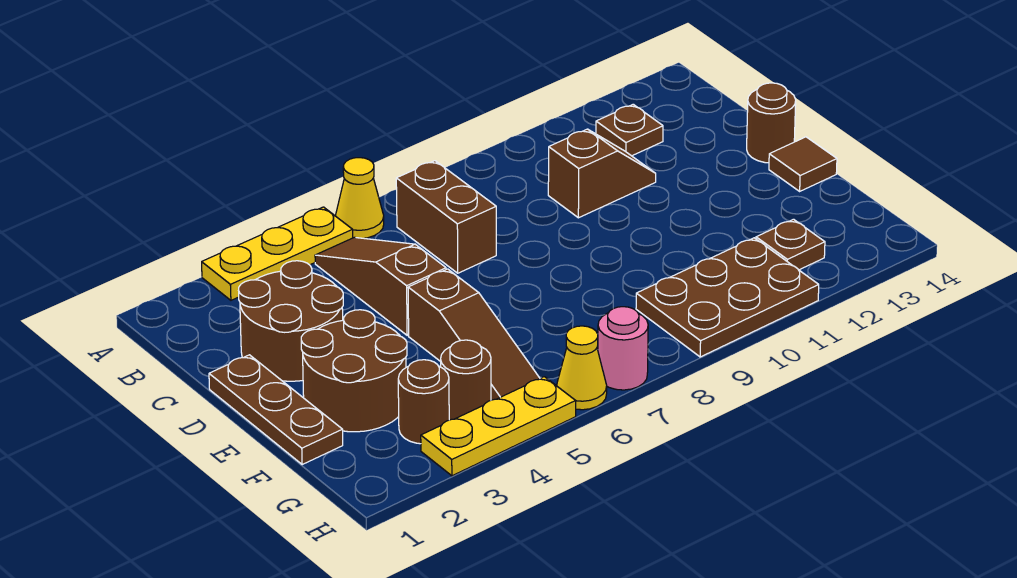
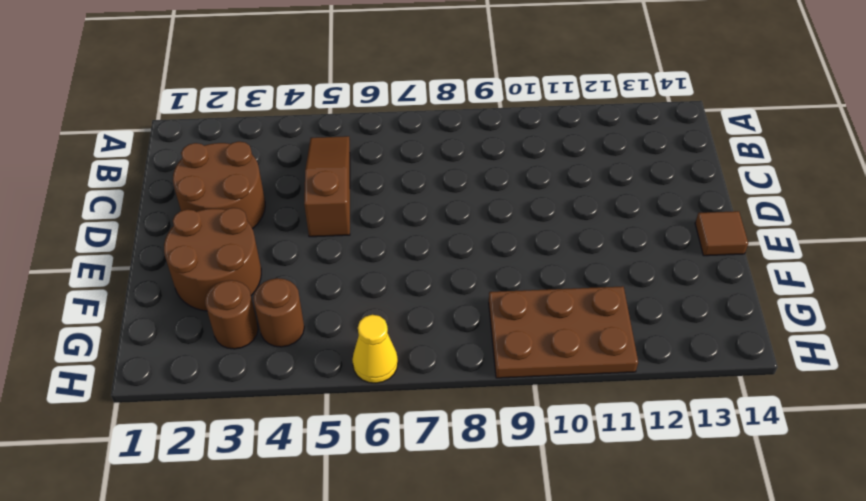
none -> yellow 1x3 plate [202,207,353,300]
none -> yellow 1x1 cone [336,158,384,238]
none -> brown 1x2 brick [396,161,496,273]

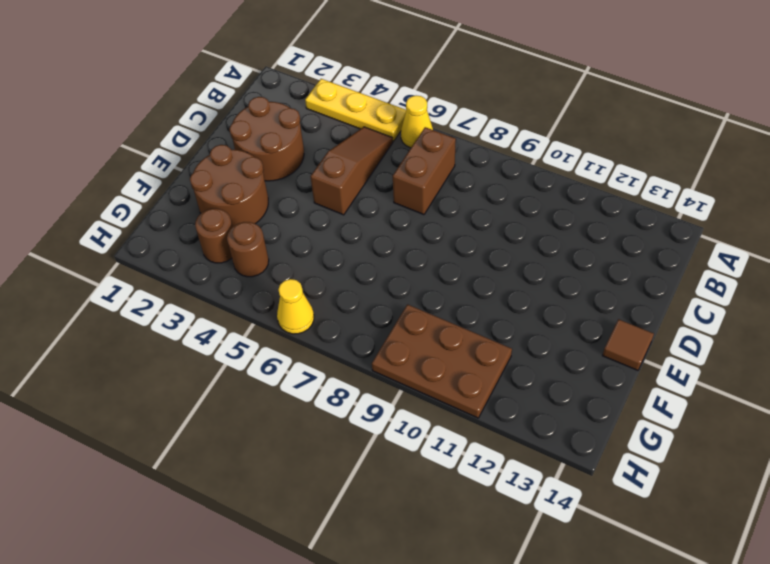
none -> brown 1x1 plate [596,104,663,156]
none -> brown 1x2 slope [548,129,656,218]
none -> brown 1x3 plate [209,355,343,464]

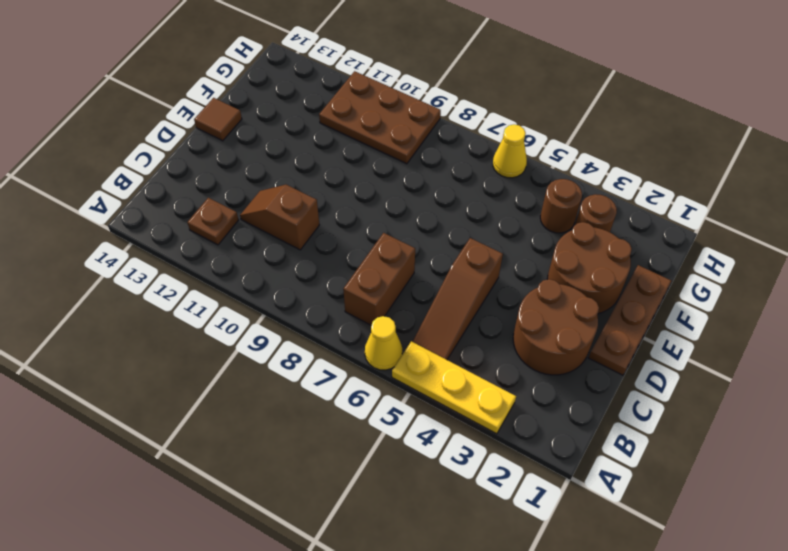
none -> brown 1x1 round brick [747,83,796,163]
none -> brown 1x3 slope [408,269,540,400]
none -> brown 1x1 plate [756,219,825,270]

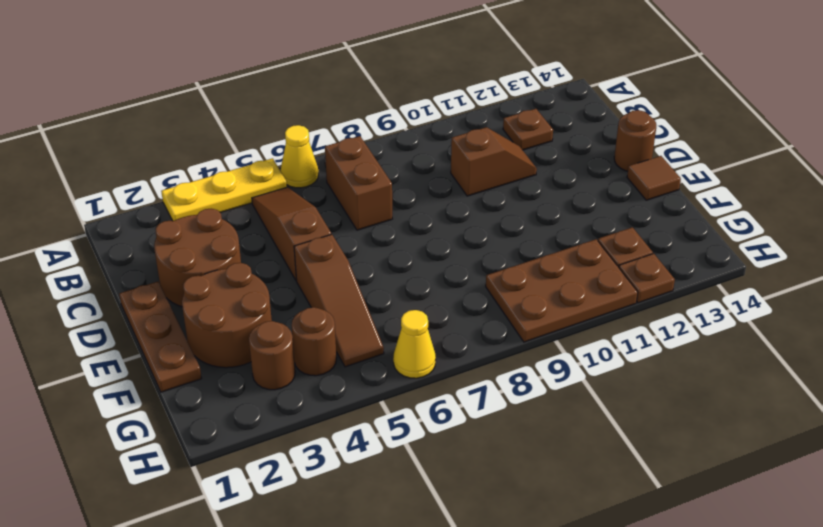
brown 1x1 plate [619,254,675,303] -> none
none -> yellow 1x3 plate [421,377,576,476]
none -> pink 1x1 round brick [598,307,648,390]

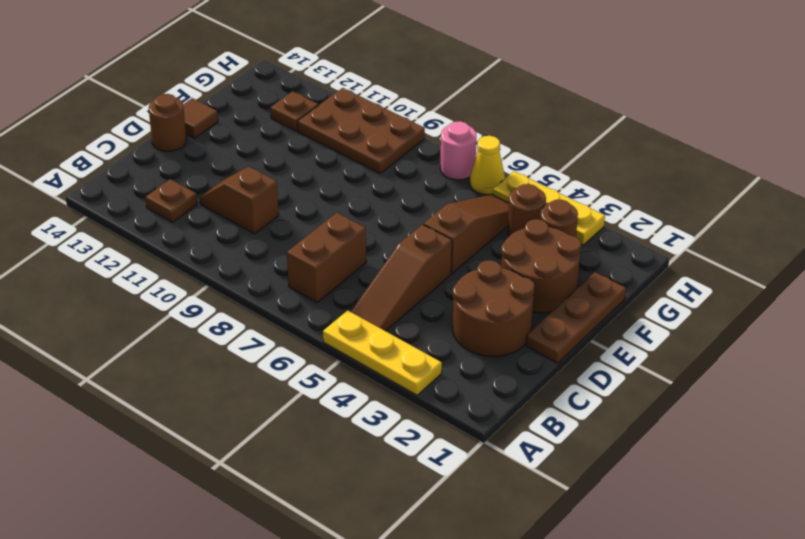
none -> yellow 1x1 cone [336,158,384,238]

